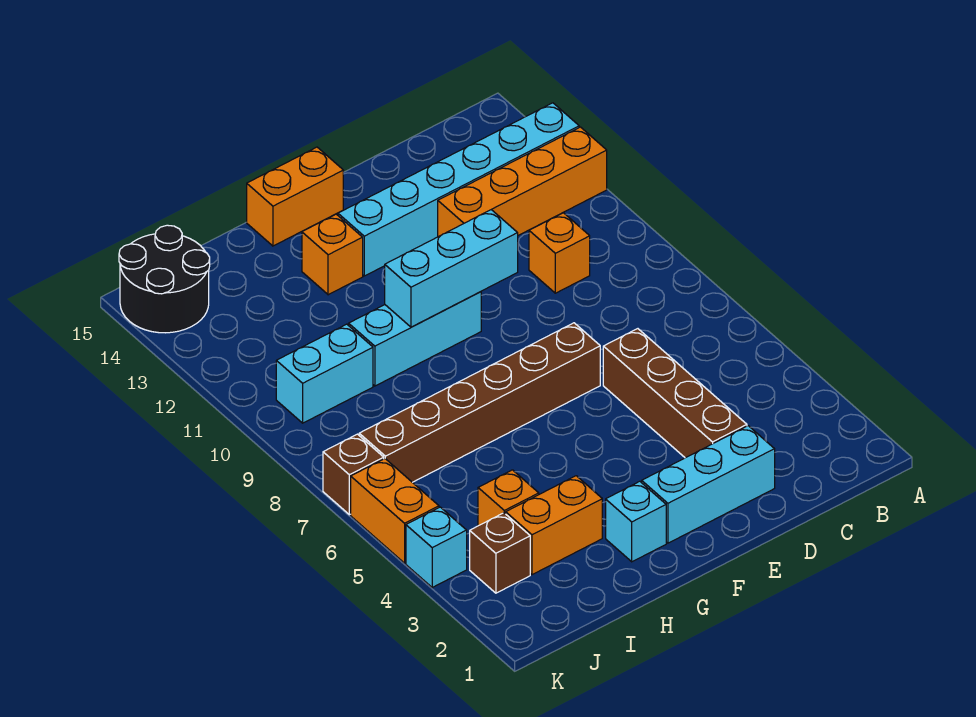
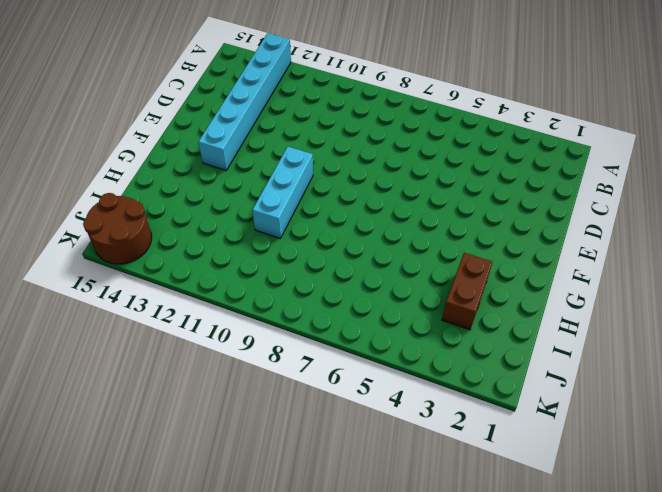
brown 1x2 brick [442,253,493,330] -> orange 1x2 brick [506,476,602,575]
brown 2x2 round brick [83,193,152,264] -> black 2x2 round brick [119,225,210,333]
none -> orange 1x4 brick [438,127,607,237]
none -> orange 1x1 brick [529,213,590,293]
none -> cyan 1x3 brick [642,426,775,543]

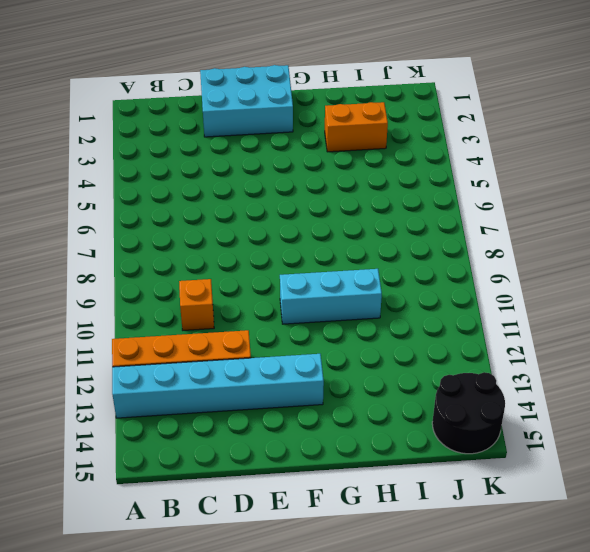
cyan 2x3 brick [200,65,293,137] -> cyan 1x3 brick [642,426,775,543]
none -> brown 1x4 brick [603,329,747,458]
none -> brown 1x6 brick [359,323,600,482]
none -> orange 1x2 brick [247,147,343,246]

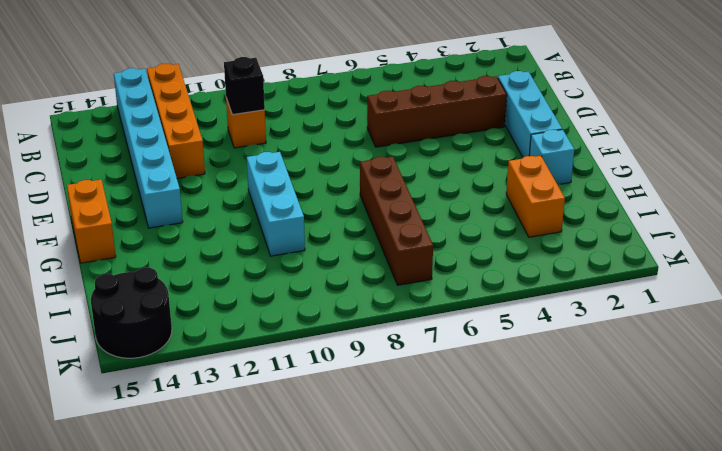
black 1x1 brick [224,57,265,115] -> none
brown 1x4 brick [360,156,433,285] -> brown 1x6 brick [359,323,600,482]
none -> orange 1x1 brick [302,214,363,295]
none -> orange 1x1 brick [478,470,539,526]
none -> cyan 1x2 brick [276,324,373,423]

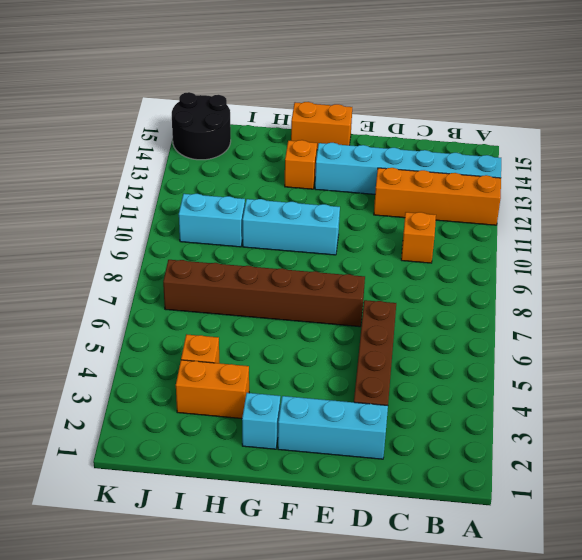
none -> brown 1x1 brick [470,513,530,593]
none -> cyan 1x1 brick [406,507,467,587]
none -> orange 1x2 brick [351,459,439,563]

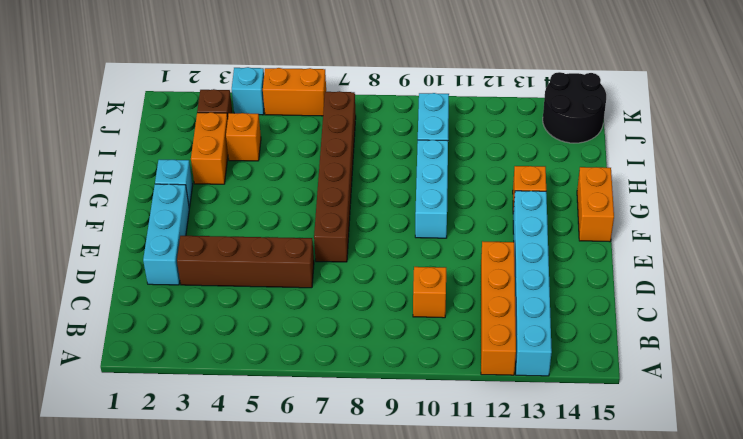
none -> brown 1x1 brick [323,434,384,515]
none -> cyan 1x3 brick [385,210,518,327]

